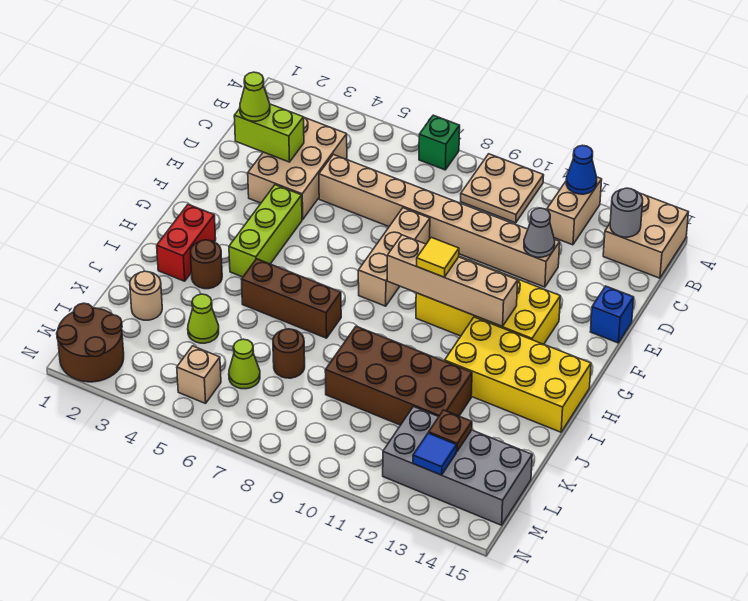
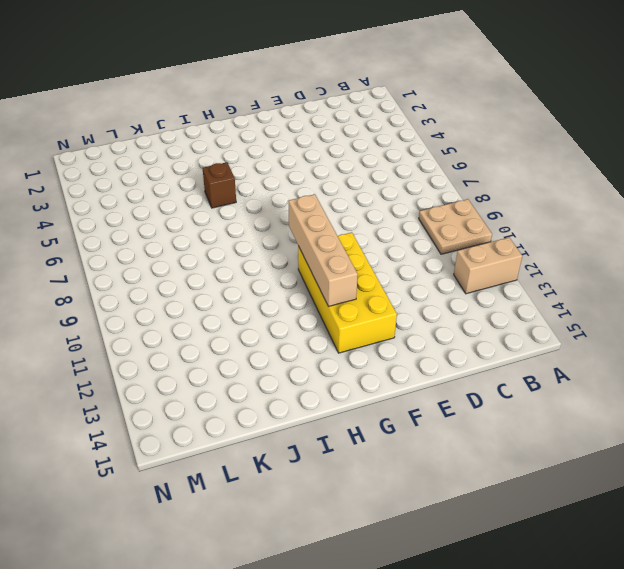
brown 1x1 brick [203,162,236,208] -> brown 1x3 brick [241,259,341,338]
none -> green 1x1 brick [419,115,460,170]
none -> tan 2x2 brick [603,193,688,278]
none -> tan 2x3 brick [248,117,347,220]
none -> tan 1x8 brick [319,155,560,287]

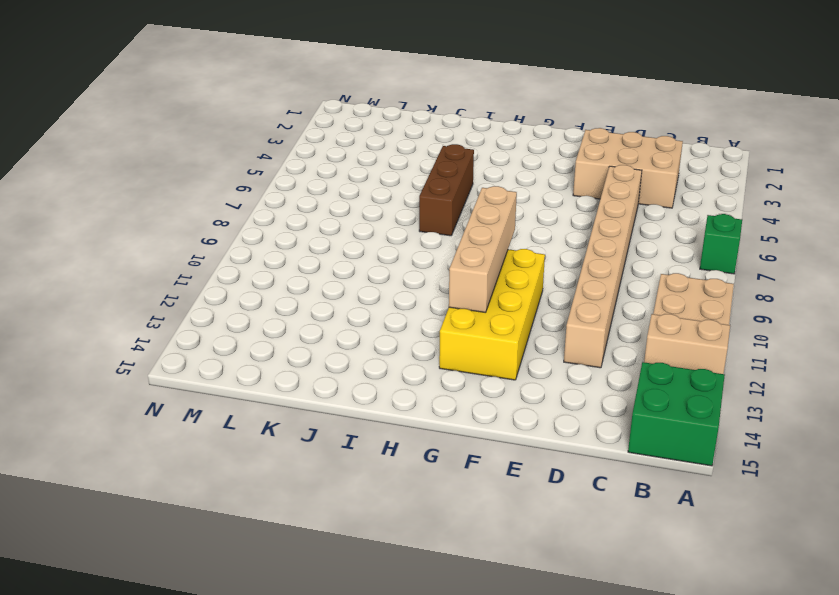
green 2x2 brick [628,362,725,466] -> tan 2x2 brick [603,193,688,278]
none -> tan 1x3 brick [358,208,430,306]
none -> blue 1x1 brick [590,286,634,343]
none -> lime 1x3 brick [229,185,302,277]
none -> red 1x2 brick [157,204,216,281]

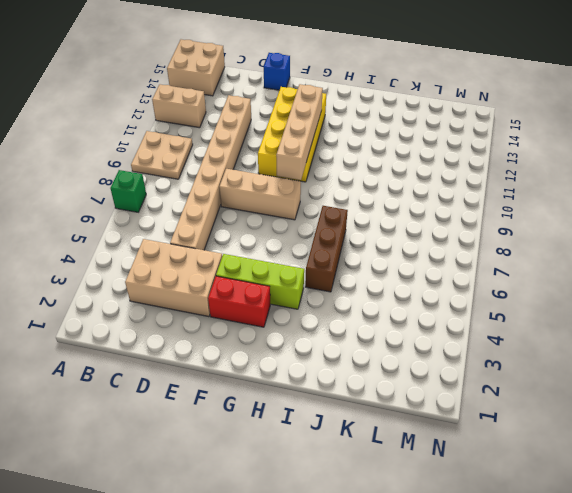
red 1x2 brick [208,276,270,327] -> red 1x2 brick moved to [157,204,216,281]
none -> yellow 2x4 brick [445,317,591,432]
none -> brown 1x1 round brick [190,240,222,289]
none -> brown 2x4 brick [325,326,472,425]
none -> tan 1x1 round brick [130,271,162,320]

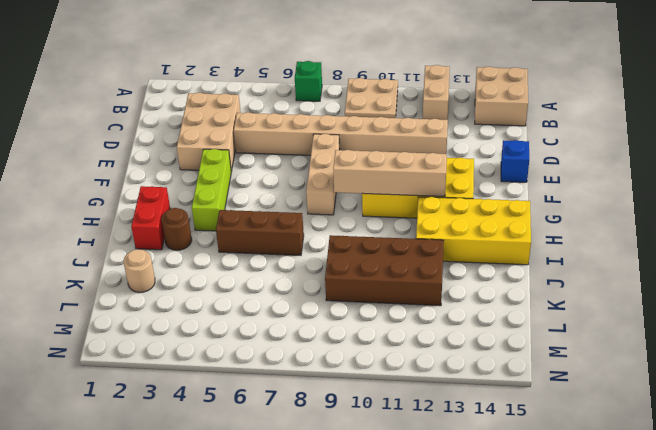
none -> lime 1x1 cone [188,294,219,343]
none -> brown 1x1 round brick [273,329,305,378]
none -> lime 1x1 cone [229,339,260,389]
none -> grey 2x4 brick [383,407,532,525]

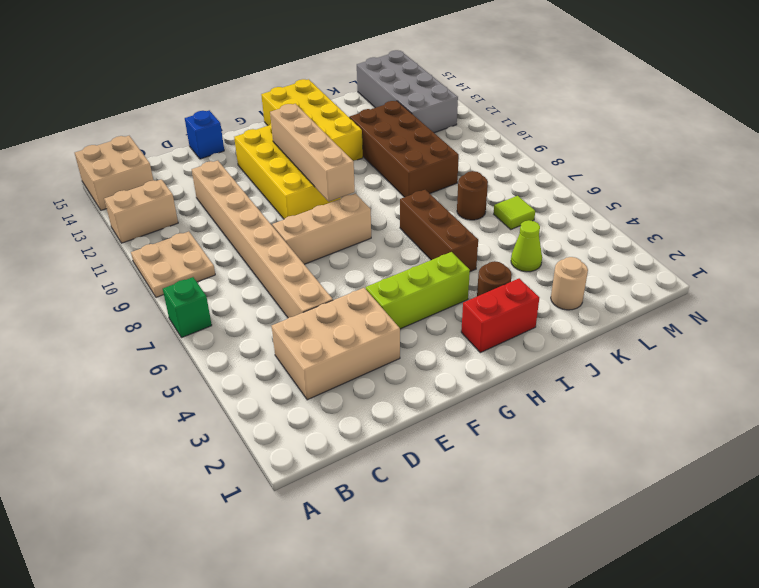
lime 1x1 tile [494,196,535,229] -> lime 1x1 cone [229,339,260,389]
none -> brown 2x2 round brick [57,303,124,382]
none -> tan 1x1 brick [177,346,221,403]
none -> blue 1x1 cone [566,145,597,194]
none -> grey 1x1 round brick [610,188,643,237]

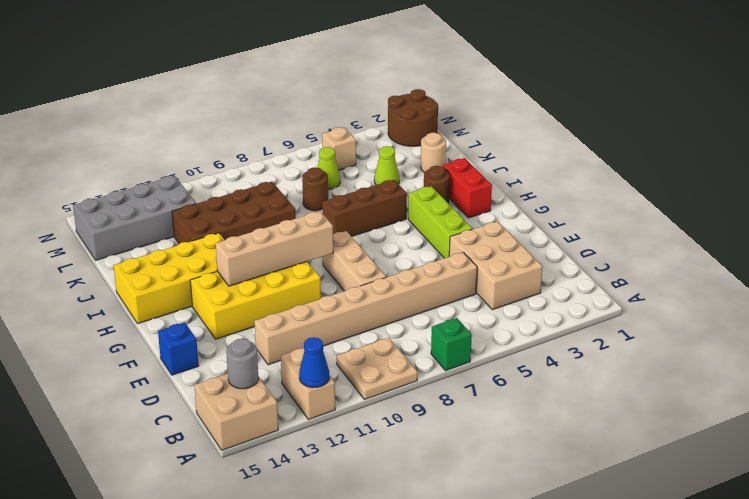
none -> lime 1x2 brick [234,104,304,162]
none -> grey 1x1 cone [524,208,555,257]
none -> brown 1x1 plate [429,410,472,452]
none -> blue 1x1 tile [413,433,457,475]

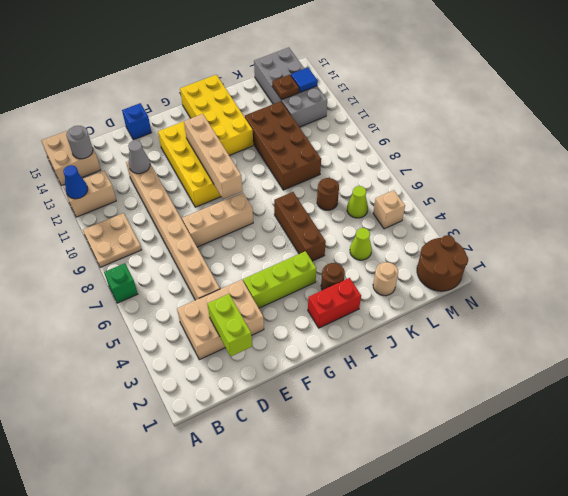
none -> lime 1x1 cone [240,72,270,121]
none -> yellow 1x1 tile [417,237,459,277]

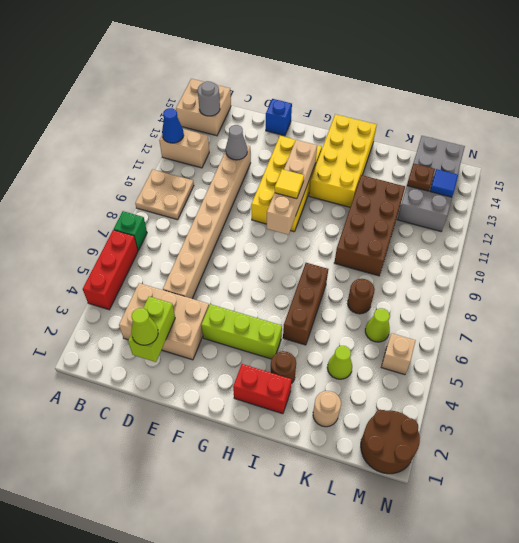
red 1x3 brick [83,230,138,310] -> none
none -> tan 1x3 brick [358,208,430,306]

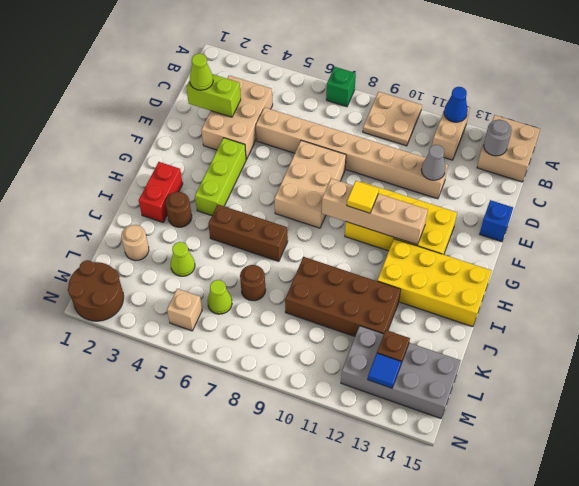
tan 2x3 brick [274,141,346,228] -> tan 1x3 brick [358,208,430,306]

